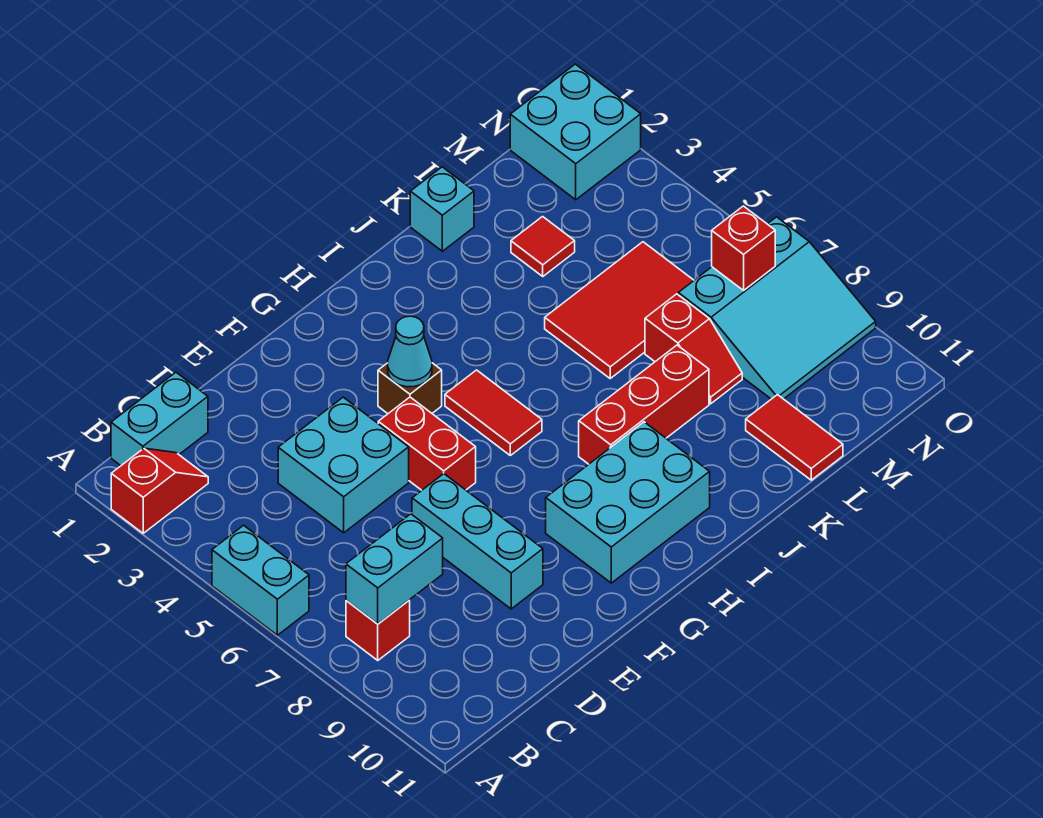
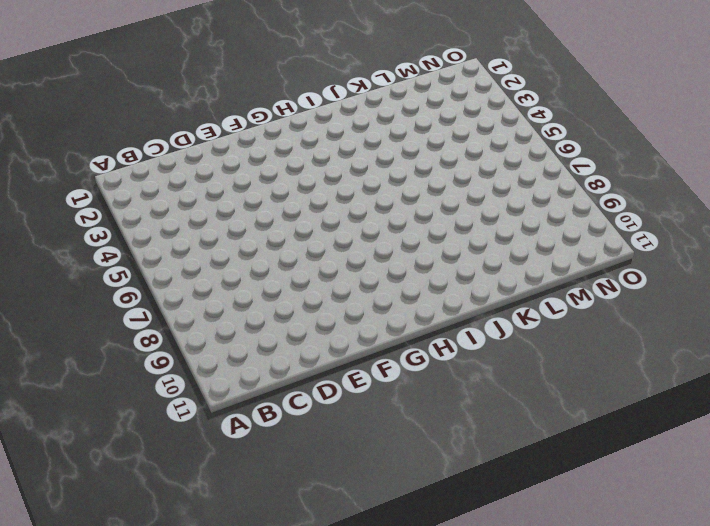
none -> red 1x2 slope [111,448,208,533]
none -> cyan 1x2 brick [212,525,309,635]
none -> cyan 1x2 brick [111,372,208,466]

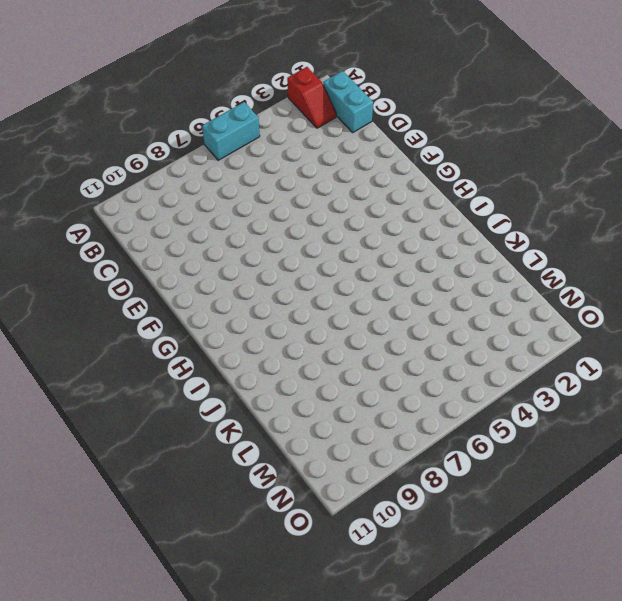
none -> red 1x1 brick [346,600,410,660]
none -> cyan 2x2 brick [278,397,409,533]
none -> cyan 1x3 brick [412,474,543,609]

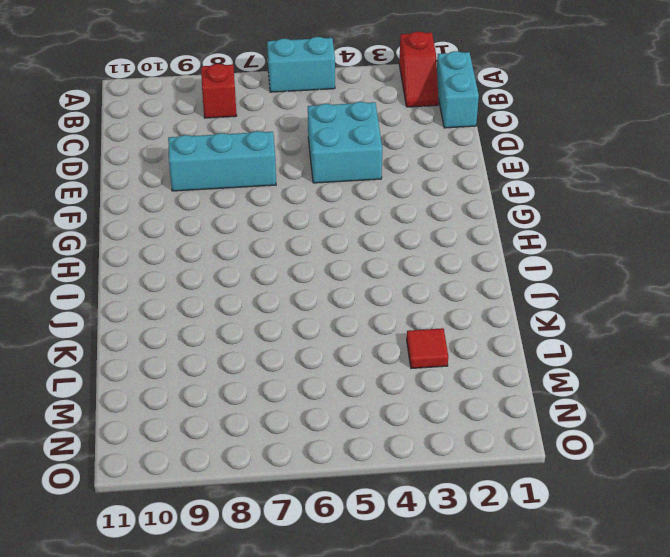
none -> red 1x2 brick [378,397,476,490]
none -> brown 1x1 brick [378,363,442,414]
none -> cyan 2x3 brick [546,422,710,583]

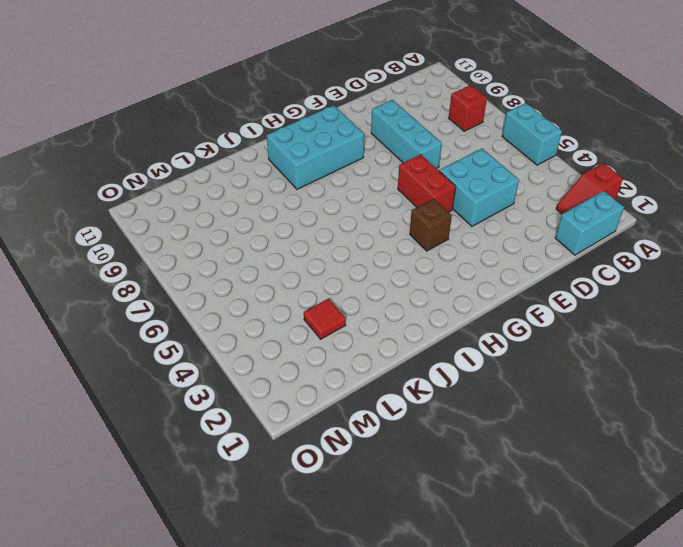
none -> red 1x2 tile [445,370,542,455]
none -> red 1x3 brick [579,345,709,464]
none -> cyan 1x1 brick [410,167,474,251]

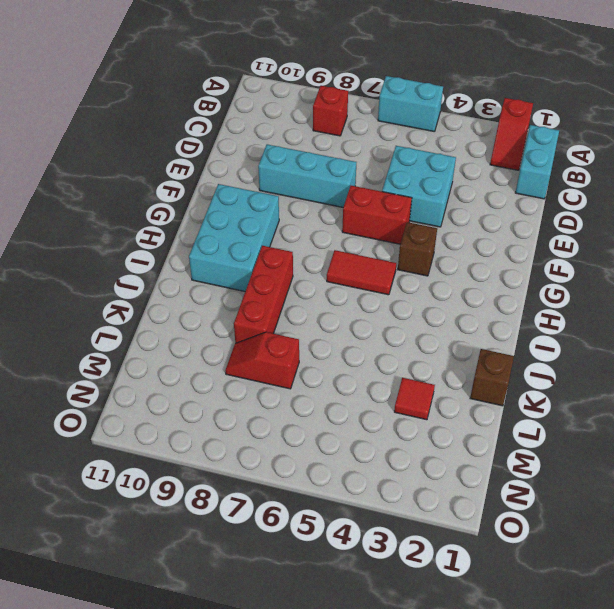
brown 1x1 brick [470,349,514,406] -> cyan 1x1 brick [410,167,474,251]
none -> red 2x3 tile [545,242,694,378]
none -> red 1x2 tile [746,395,843,480]
none -> cyan 3x3 slope [678,217,876,399]

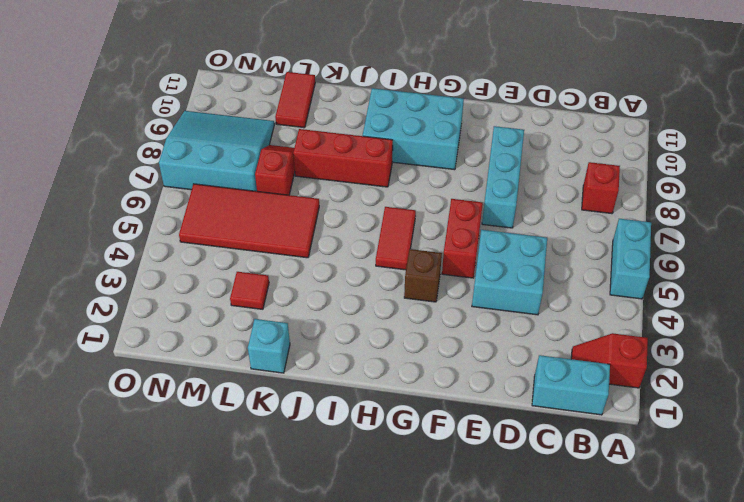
red 2x4 tile [179,184,319,258] -> red 2x3 tile [545,242,694,378]
none -> cyan 2x2 brick [510,64,641,200]
none -> cyan 1x2 brick [346,514,443,624]
none -> cyan 1x1 cone [388,316,432,387]

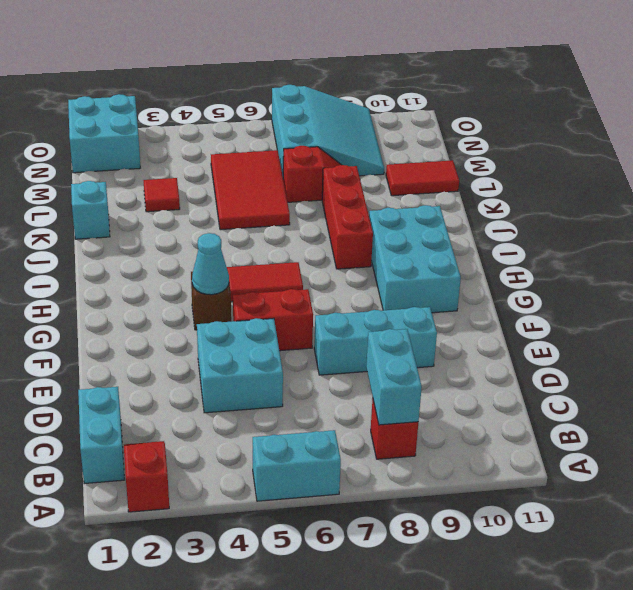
none -> red 1x1 brick [712,206,775,290]

